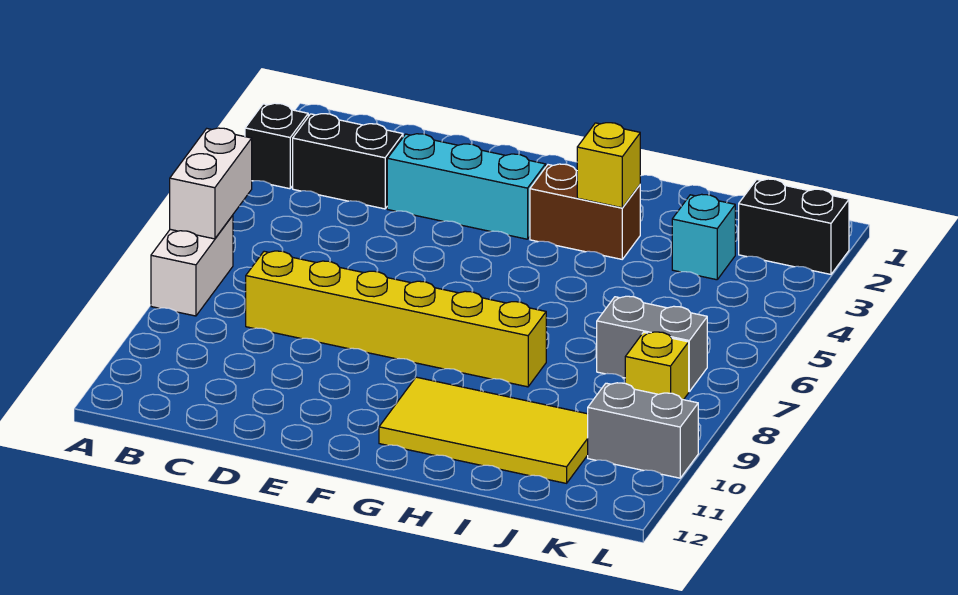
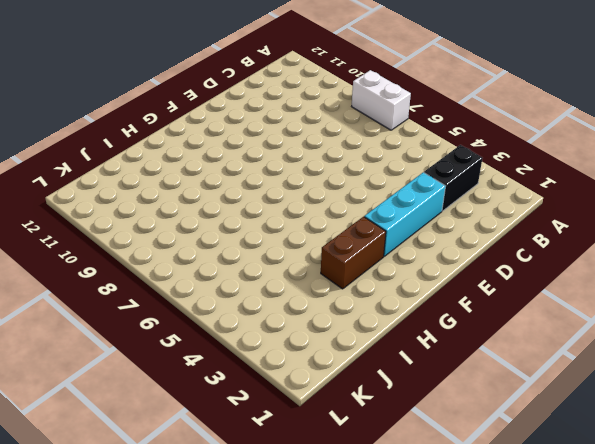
none -> black 1x1 brick [245,103,308,189]
none -> yellow 1x6 brick [246,251,546,387]
none -> yellow 2x4 tile [379,377,588,483]

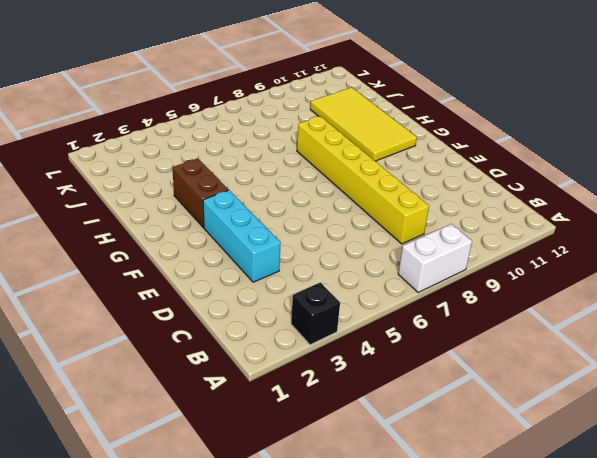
none -> black 1x2 brick [293,114,403,209]
none -> cyan 1x1 brick [672,194,735,280]
none -> grey 1x2 brick [597,296,707,391]

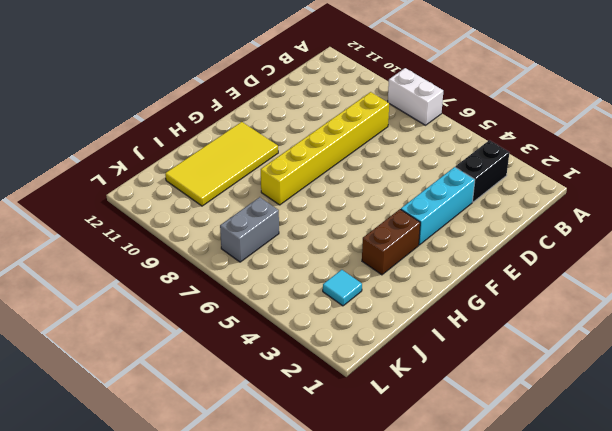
cyan 1x1 tile [323,270,362,306] -> cyan 1x1 brick [672,194,735,280]
none -> black 1x1 brick [245,103,308,189]
none -> black 1x2 brick [739,179,849,274]
none -> yellow 1x1 brick [625,332,689,400]

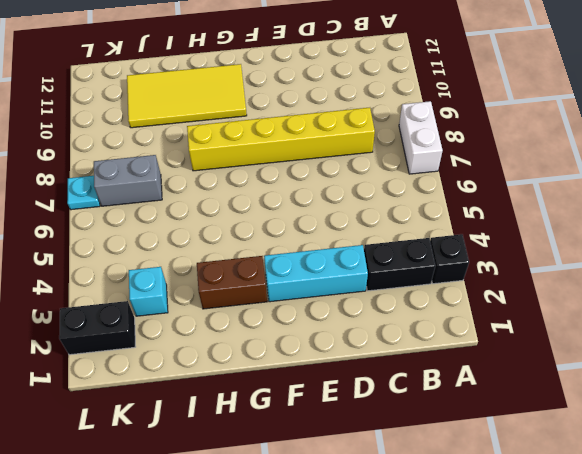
cyan 1x1 plate [67,176,100,210] -> none
none -> yellow 1x1 brick [625,332,689,400]
none -> grey 1x2 brick [588,383,698,478]
none -> white 1x2 brick [170,128,252,239]

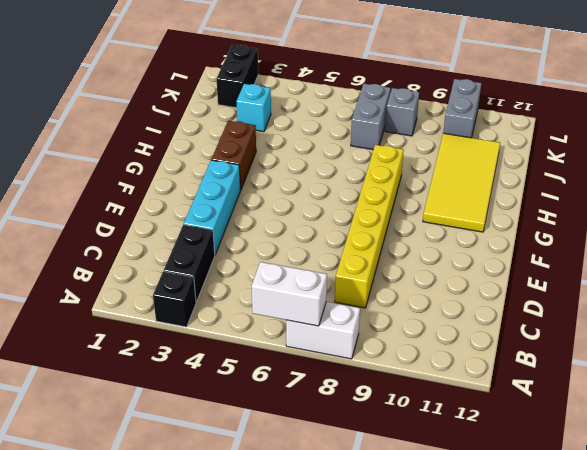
grey 1x1 brick [385,88,419,136] -> yellow 1x1 brick [625,332,689,400]
none -> yellow 1x1 brick [577,123,640,208]

